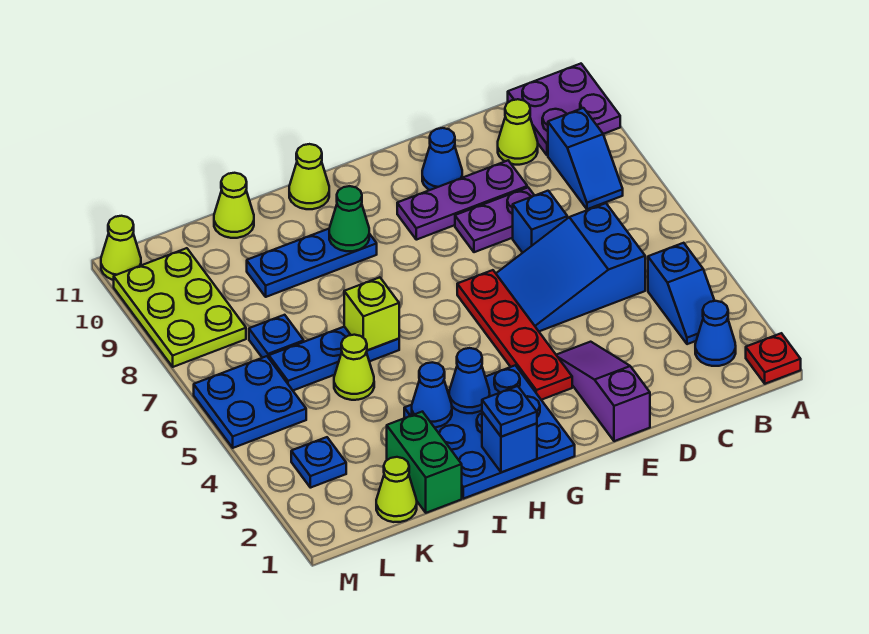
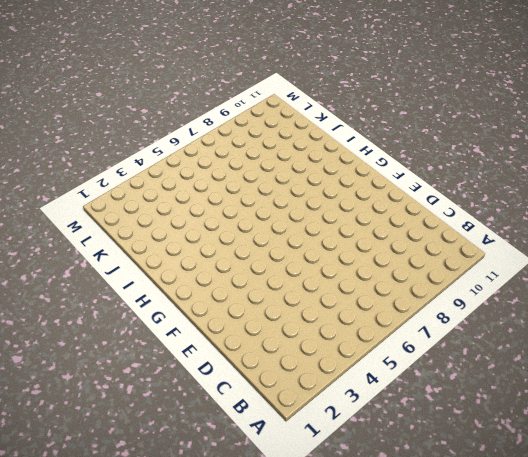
none -> red 1x1 plate [746,333,801,384]
none -> purple 2x2 plate [508,64,620,155]
none -> blue 1x1 cone [695,301,736,366]
none -> blue 1x2 slope [648,243,715,344]

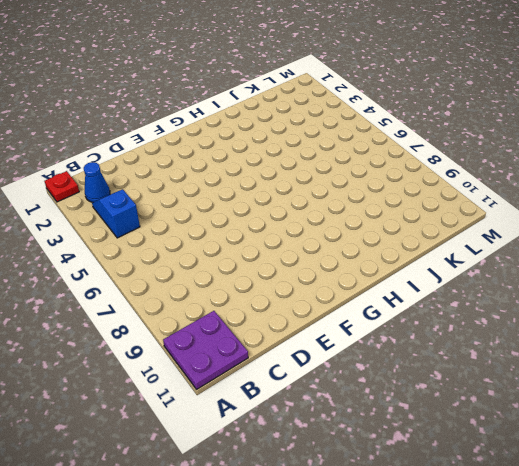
none -> blue 1x2 slope [548,108,623,209]
none -> blue 2x3 slope [496,203,645,331]
none -> lime 1x1 cone [498,99,538,165]
none -> blue 1x1 brick [513,191,567,253]

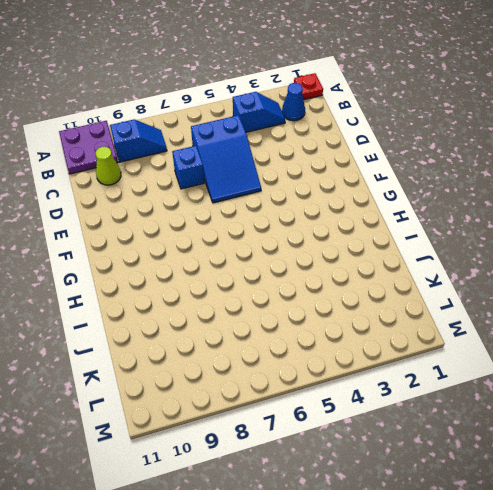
none -> purple 1x2 plate [455,187,535,252]
none -> purple 1x3 plate [397,161,527,240]
none -> purple 1x3 slope [557,342,650,441]
none -> blue 1x1 cone [422,128,462,190]

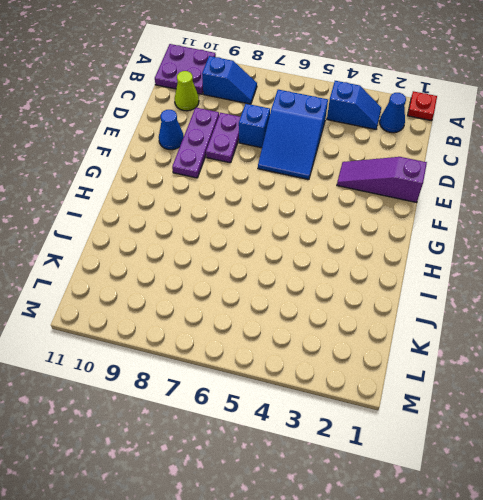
none -> red 1x4 plate [457,270,572,400]
none -> blue 3x3 plate [404,365,575,499]
none -> blue 1x3 plate [247,229,377,297]
none -> lime 1x1 cone [289,144,329,209]

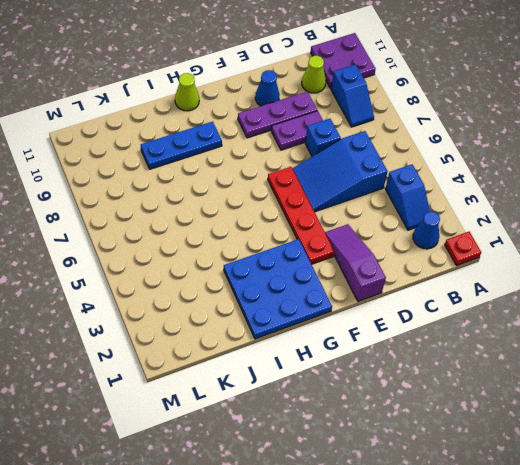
none -> blue 1x3 plate [269,327,399,390]
none -> green 1x2 brick [387,412,462,513]
none -> lime 1x1 cone [334,335,374,400]
none -> lime 1x1 cone [214,173,254,238]

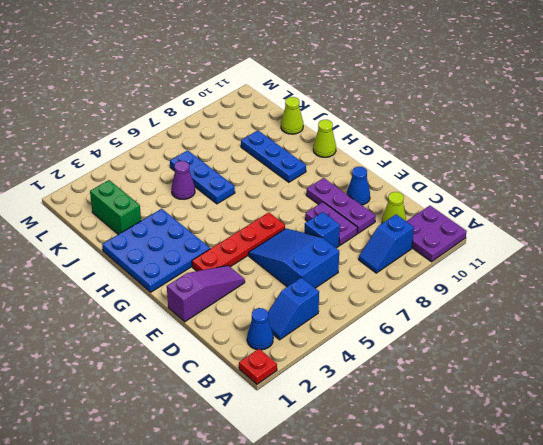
green 1x2 brick [90,180,141,234] -> green 1x2 brick turned to [387,412,462,513]
purple 1x1 cone [171,161,195,199] -> lime 1x1 cone [334,335,374,400]
none -> lime 1x1 cone [376,457,417,522]
none -> blue 1x1 plate [249,315,304,358]
none -> blue 1x1 plate [291,437,346,488]
none -> blue 2x2 plate [194,356,306,448]

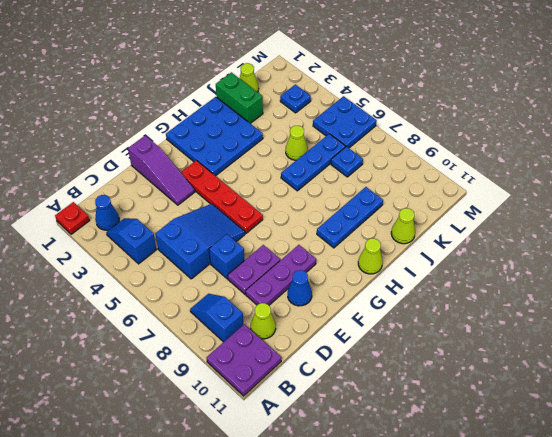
none -> lime 2x3 plate [114,248,246,367]
none -> lime 1x1 cone [101,216,141,280]
none -> blue 1x1 brick [482,412,537,472]
none -> blue 1x1 cone [449,348,490,413]

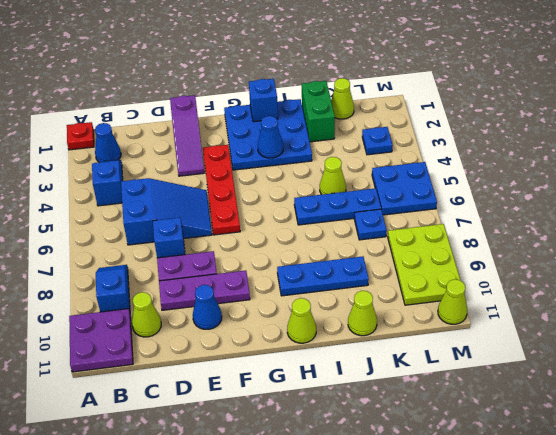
none -> green 1x1 cone [329,186,369,251]
none -> blue 1x1 cone [412,362,452,428]
none -> lime 1x1 brick [344,277,399,350]
none -> blue 1x1 plate [482,386,537,437]

